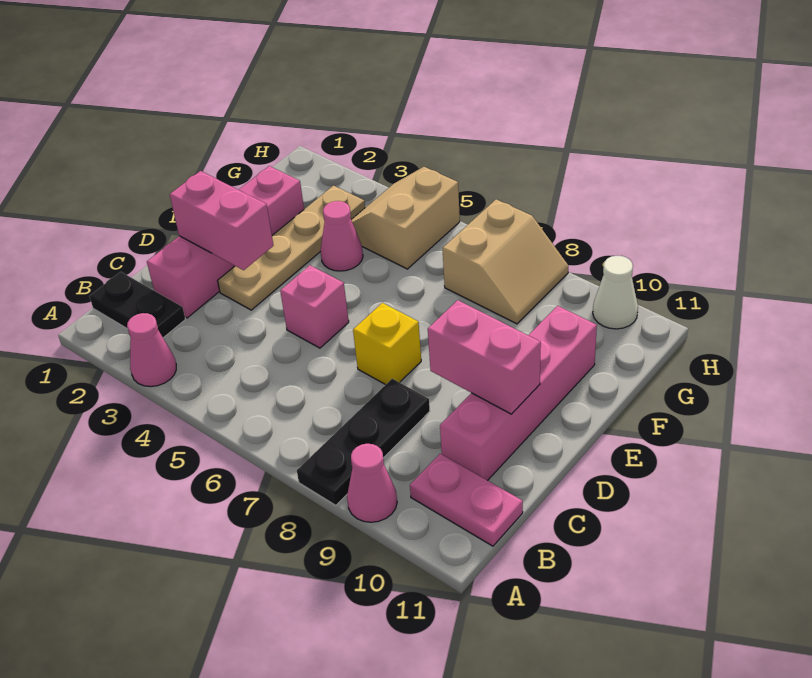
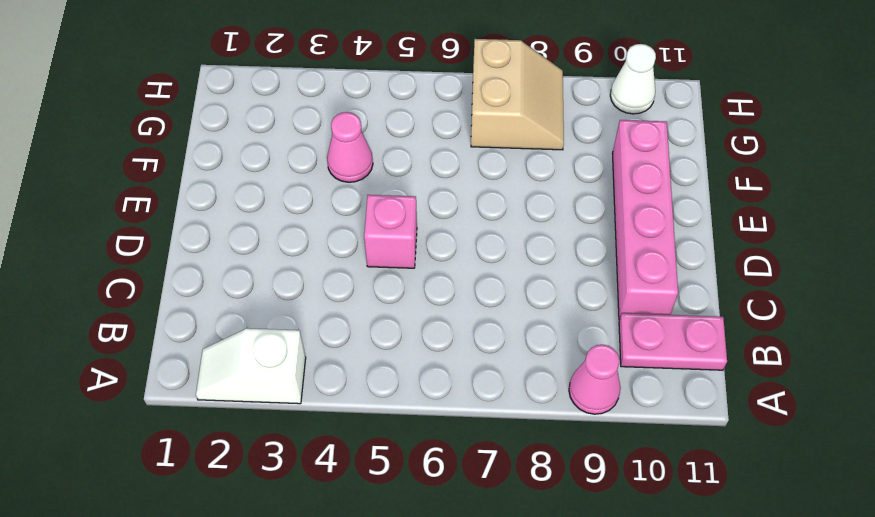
white 1x2 slope [196,328,306,404] -> pink 1x1 cone [127,313,176,387]
none -> black 1x3 plate [297,379,430,505]
none -> black 1x2 plate [89,272,185,338]
none -> pink 1x4 brick [147,166,304,318]

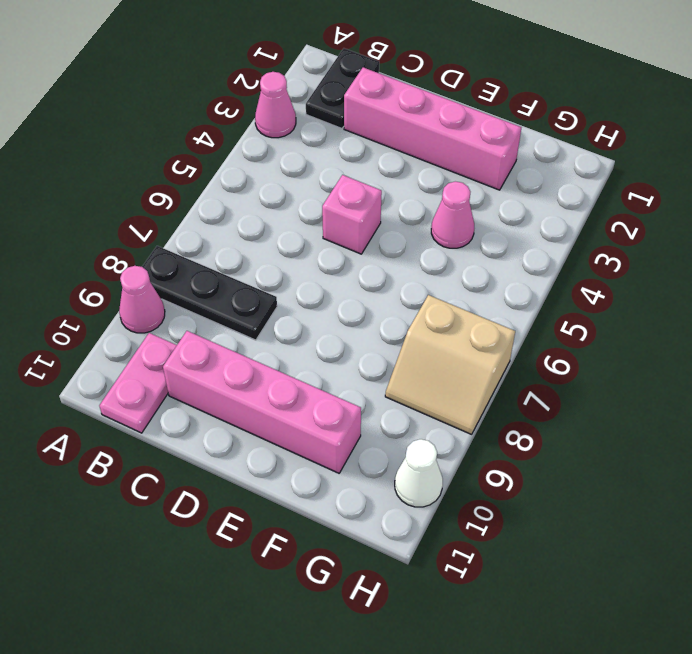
none -> tan 1x4 plate [218,186,365,310]
none -> yellow 1x1 brick [353,303,421,385]
none -> tan 2x2 slope [351,167,460,269]

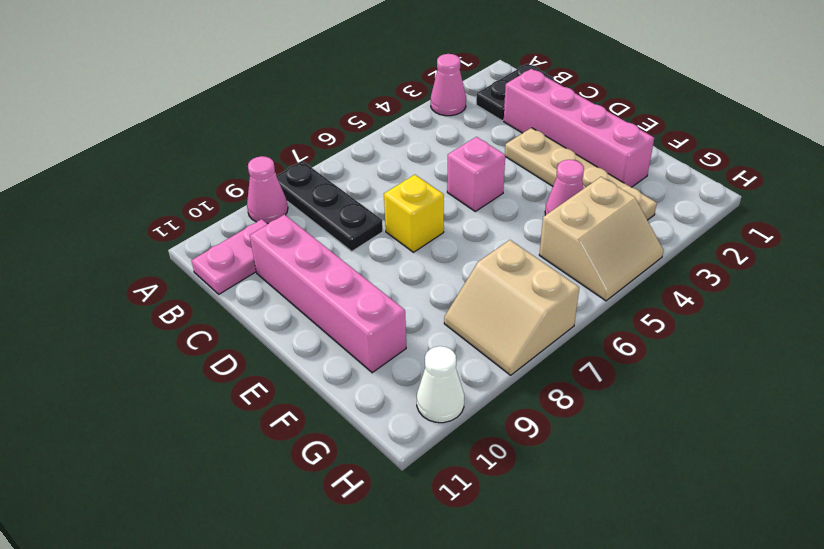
tan 2x2 slope [539,177,663,301] -> tan 2x2 slope turned to [351,167,460,269]
none -> pink 1x2 brick [170,171,274,270]
none -> pink 1x2 brick [428,300,541,414]

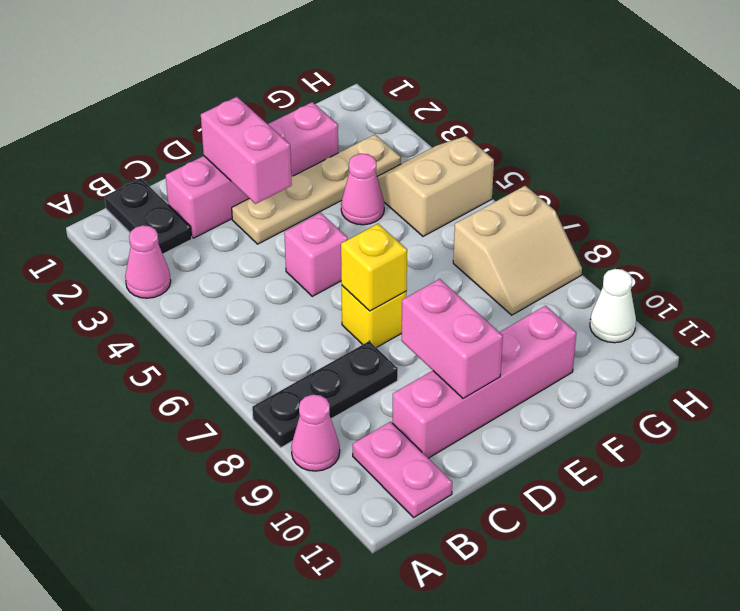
yellow 1x1 brick [341,224,407,311] -> none

